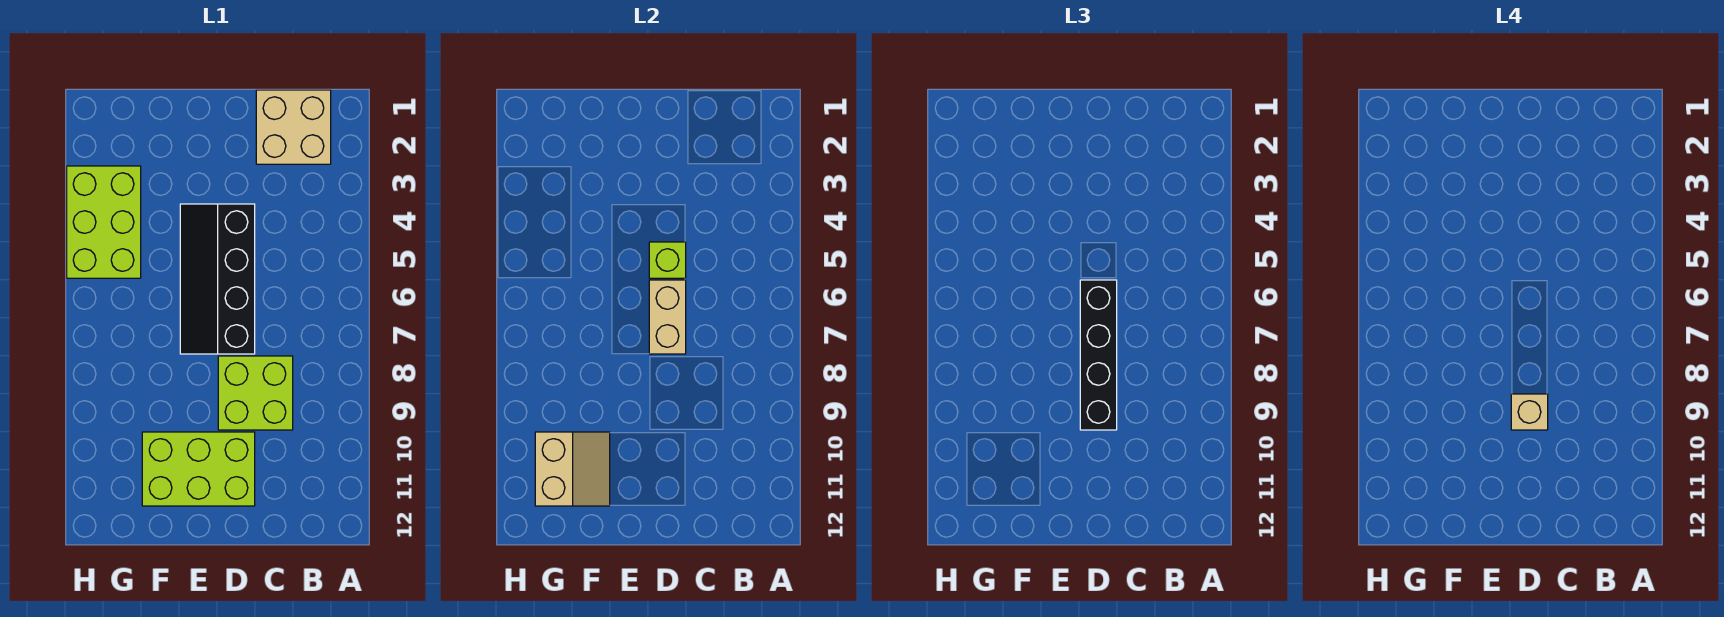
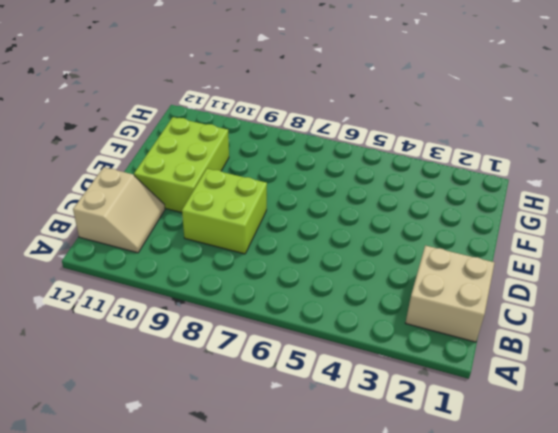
tan 2x2 slope [73,167,165,253] -> tan 2x2 slope turned to [535,432,610,506]
none -> black 2x4 slope [180,204,255,354]
none -> lime 2x3 brick [67,166,141,278]

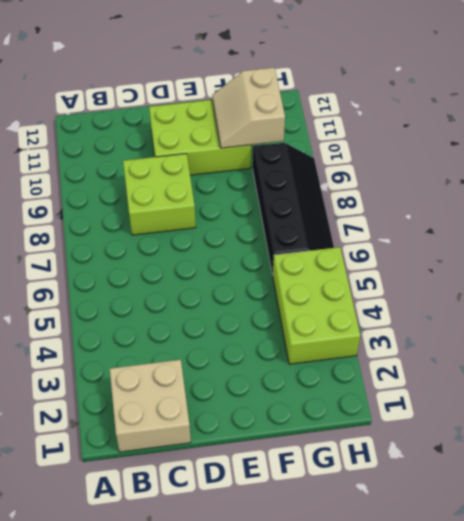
black 2x4 slope [253,143,334,275] -> black 2x4 slope moved to [180,204,255,354]
none -> lime 1x1 brick [649,242,686,278]
none -> tan 1x2 brick [649,280,686,354]

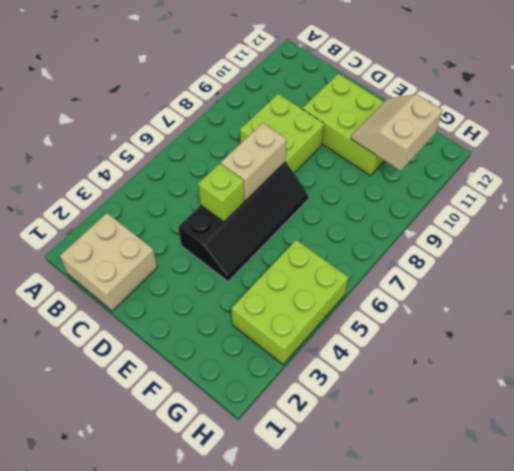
none -> black 1x4 brick [1080,280,1117,430]
none -> tan 1x1 brick [1511,394,1548,430]

